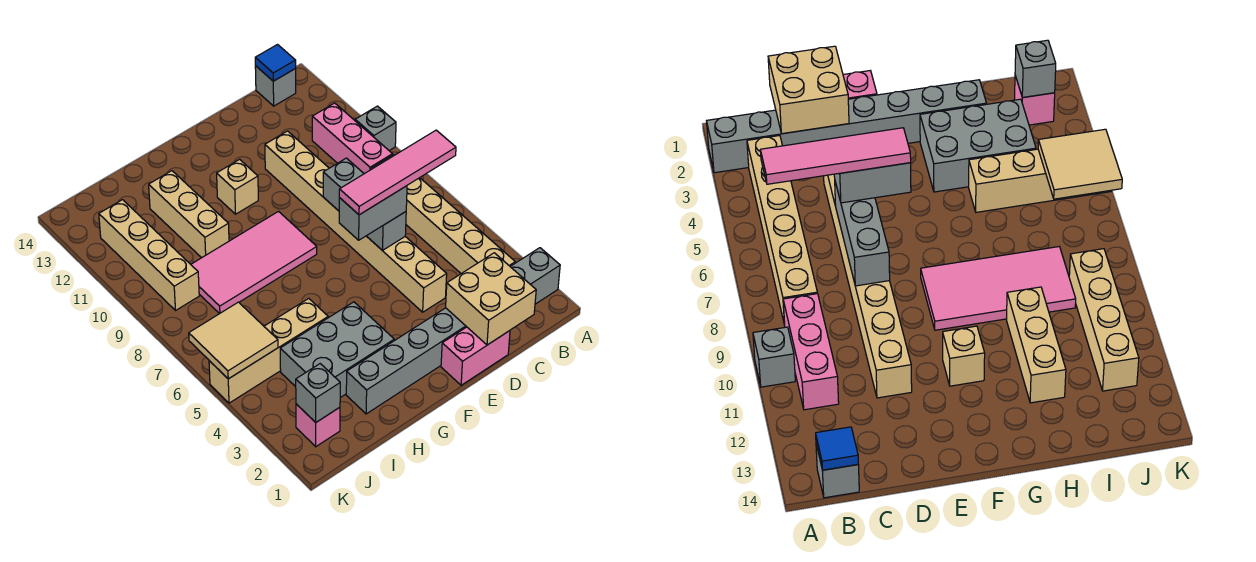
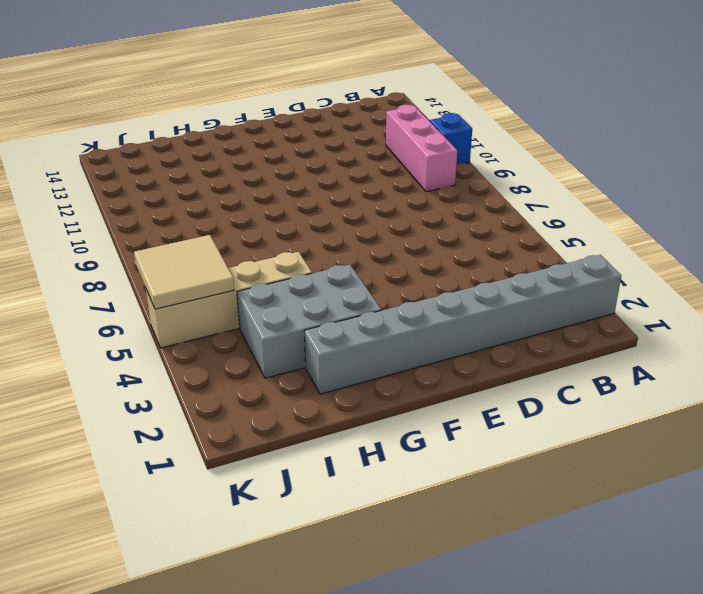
blue 1x1 brick [430,113,472,165] -> grey 1x1 brick [355,106,396,151]
none -> tan 1x6 brick [371,155,515,274]
none -> grey 1x1 brick [255,66,296,106]
none -> pink 1x2 brick [441,327,510,385]

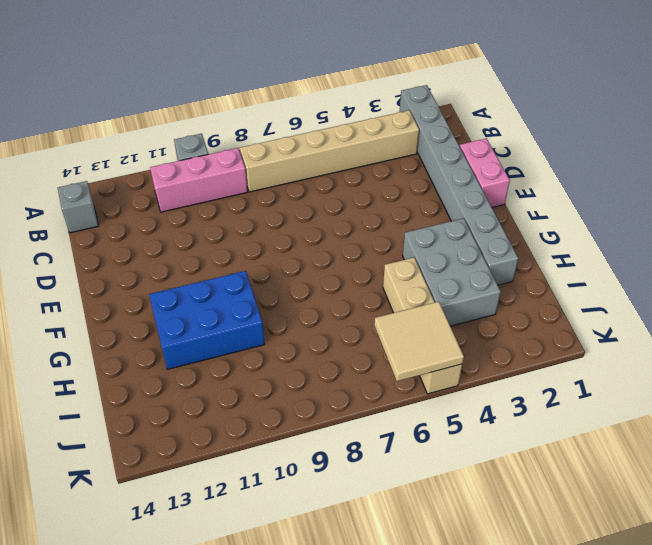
blue 2x3 brick [149,271,265,369] -> tan 1x3 brick [149,171,229,258]
none -> tan 1x8 brick [265,131,447,312]
none -> pink 2x4 tile [191,212,317,314]
none -> tan 1x1 brick [217,159,258,214]

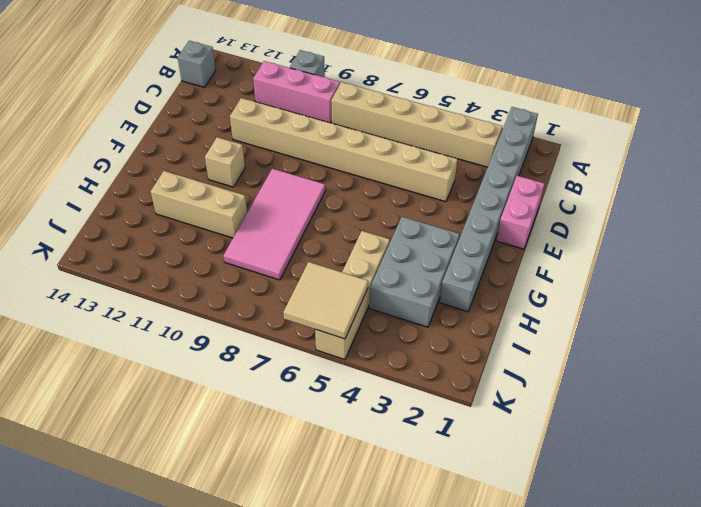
none -> pink 1x1 brick [296,404,340,447]
none -> tan 1x4 brick [99,200,199,310]
none -> blue 1x1 tile [255,45,296,81]

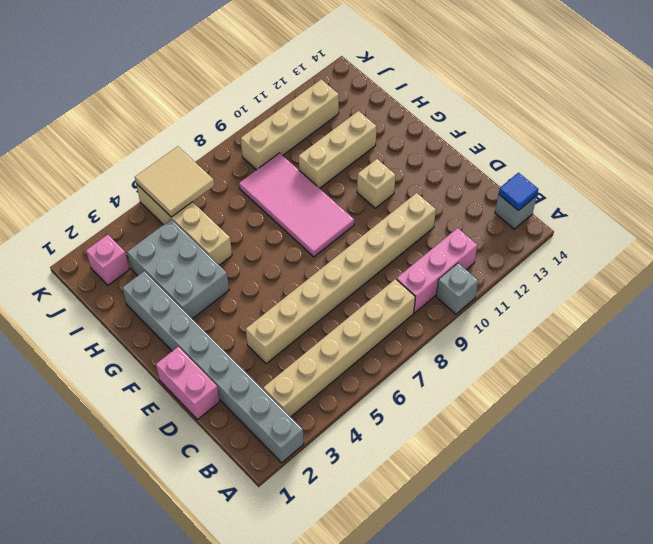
none -> tan 2x2 brick [446,253,536,345]
none -> grey 1x3 brick [323,158,406,250]
none -> grey 1x1 brick [296,364,340,422]

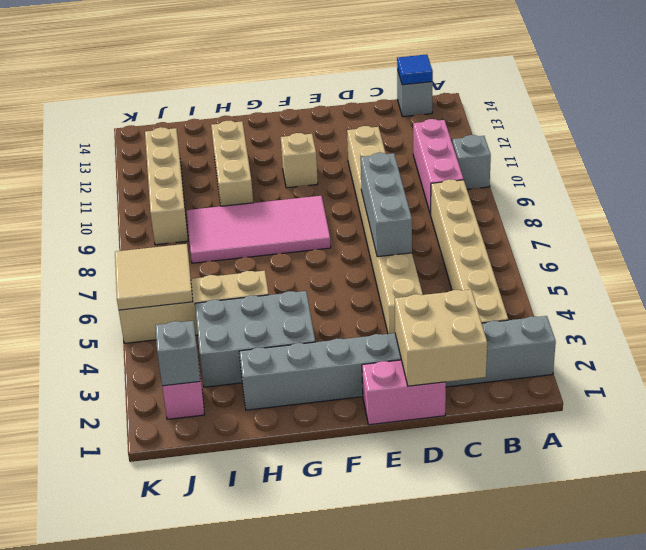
none -> grey 1x2 brick [339,186,407,240]
none -> pink 1x4 tile [339,130,456,215]

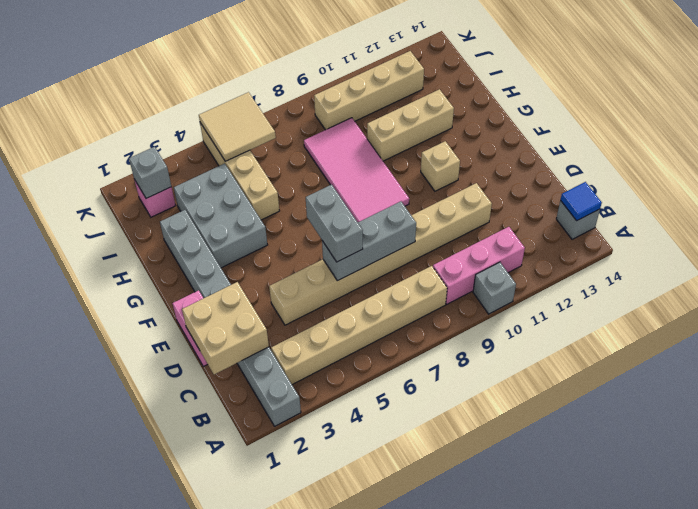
none -> pink 1x4 tile [339,130,456,215]

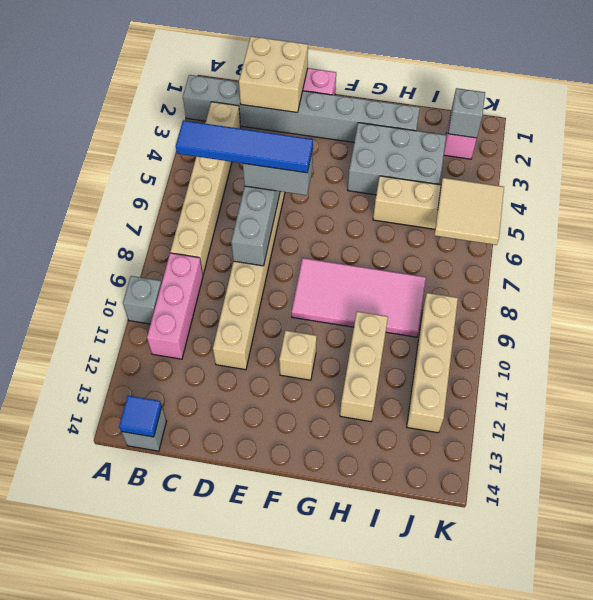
blue 1x4 tile [176,120,313,173] -> pink 1x4 tile [339,130,456,215]

